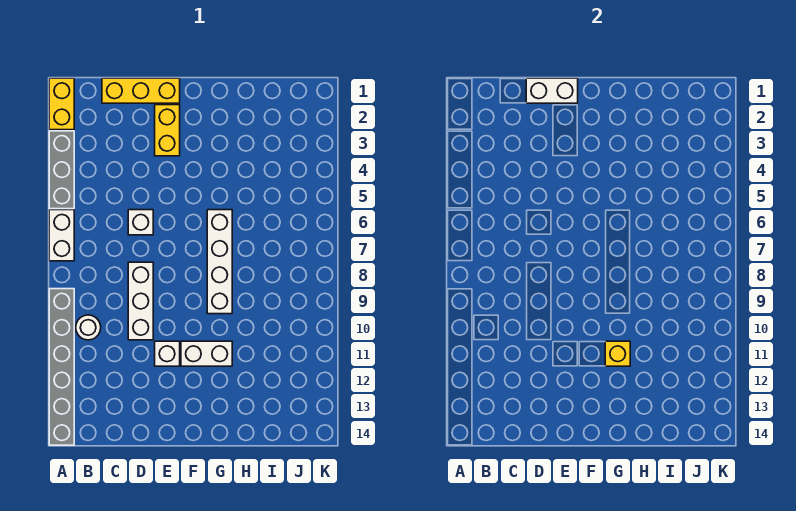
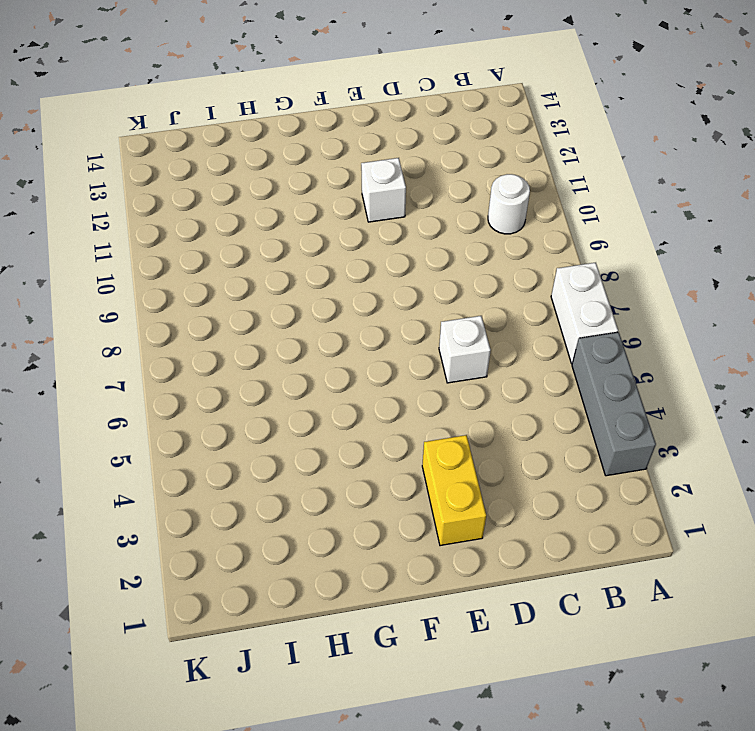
none -> yellow 1x2 brick [49,78,74,130]
none -> grey 1x6 brick [49,289,74,445]
none -> yellow 1x3 brick [102,78,180,103]

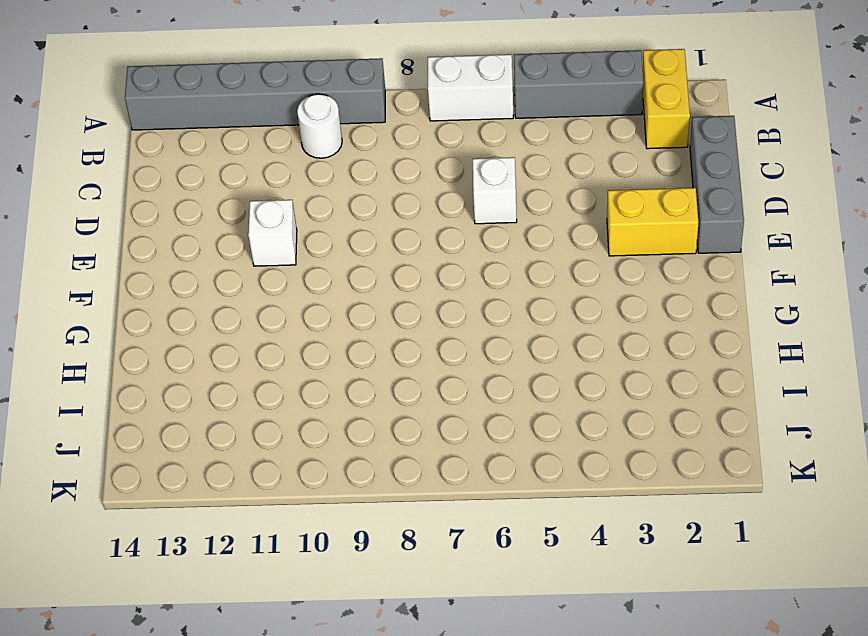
yellow 1x2 brick [643,49,690,149] -> yellow 1x2 brick turned to [49,78,74,130]
grey 1x3 brick [690,116,744,253] -> yellow 1x3 brick [102,78,180,103]
none -> white 1x3 brick [128,262,153,340]
none -> white 1x2 brick [181,341,232,366]
none -> white 1x4 brick [207,210,232,314]

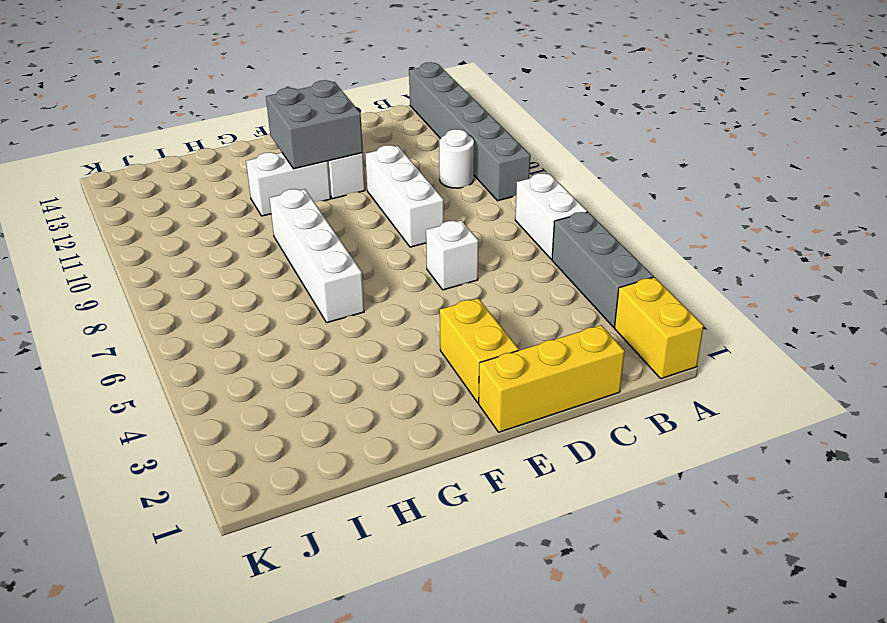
grey 2x2 brick [266,80,363,169] -> none
none -> white 1x2 brick [526,78,578,103]
none -> yellow 1x1 brick [605,341,630,366]

